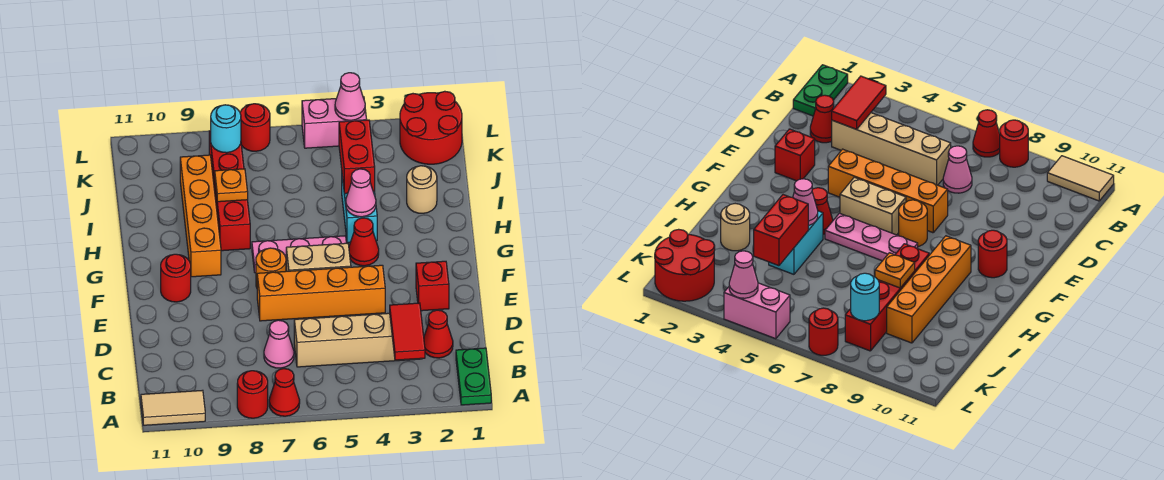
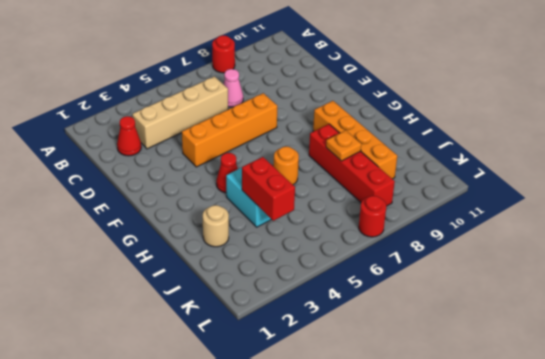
orange 1x1 round brick [274,146,299,185] -> orange 1x1 round brick moved to [256,248,286,287]
none -> green 1x2 plate [456,348,491,405]
none -> red 1x1 cone [269,369,300,416]
none -> tan 1x2 tile [141,390,205,425]

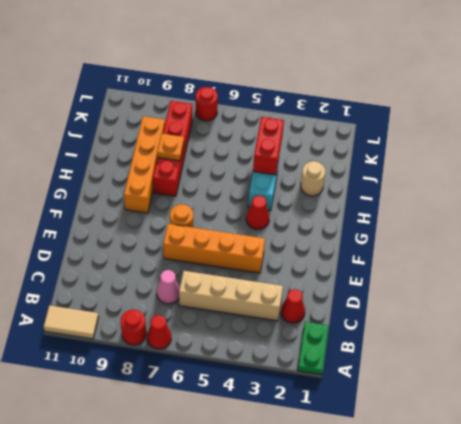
none -> red 1x1 brick [416,261,449,311]
none -> tan 1x2 brick [286,243,351,271]
none -> red 1x1 round brick [161,254,191,302]

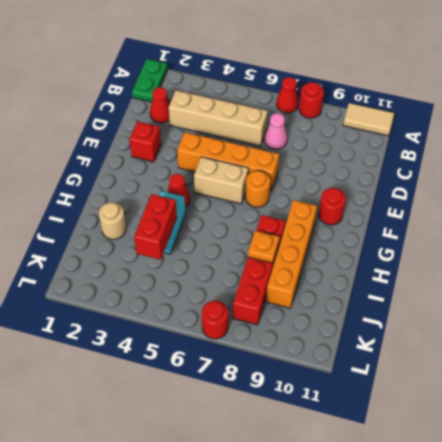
none -> pink 1x3 plate [252,236,346,273]
none -> red 2x2 round brick [400,91,462,164]
none -> pink 1x2 brick [302,97,367,148]

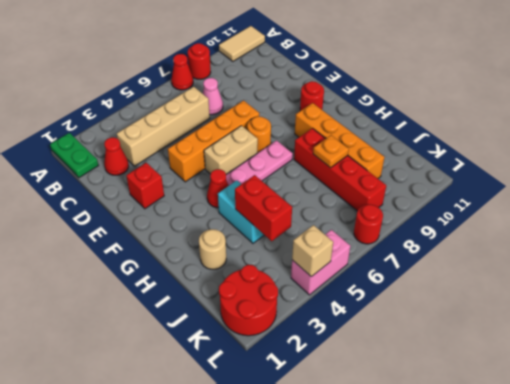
tan 1x1 brick [292,225,333,277] -> pink 1x1 cone [335,73,365,120]
none -> red 1x2 tile [390,303,425,360]
none -> pink 1x1 cone [346,169,376,217]
none -> cyan 1x1 round brick [211,105,241,153]

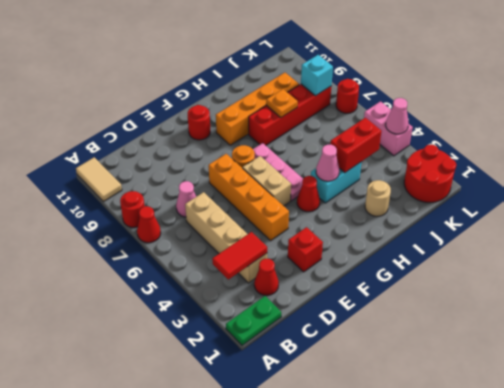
cyan 1x1 brick [301,55,333,96] -> cyan 1x1 round brick [211,105,241,153]

